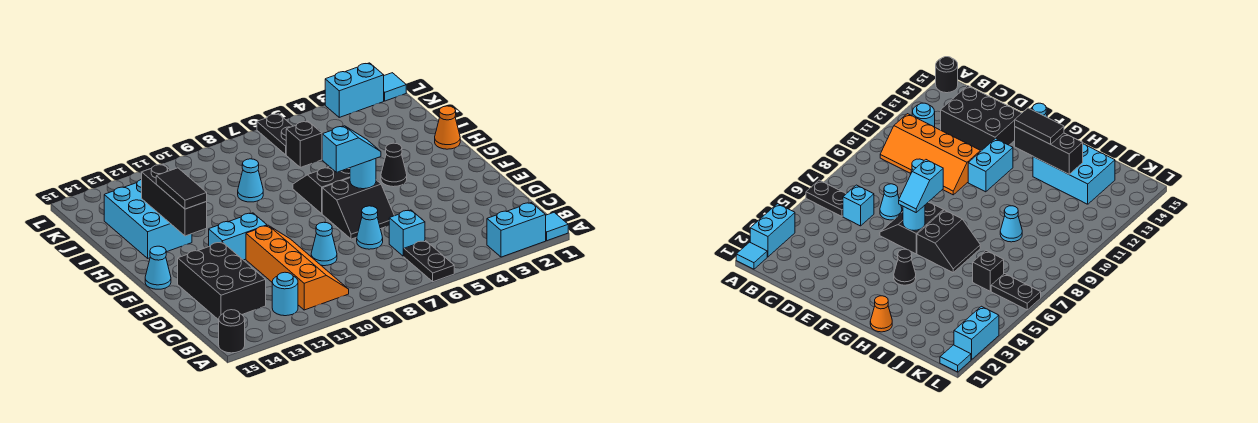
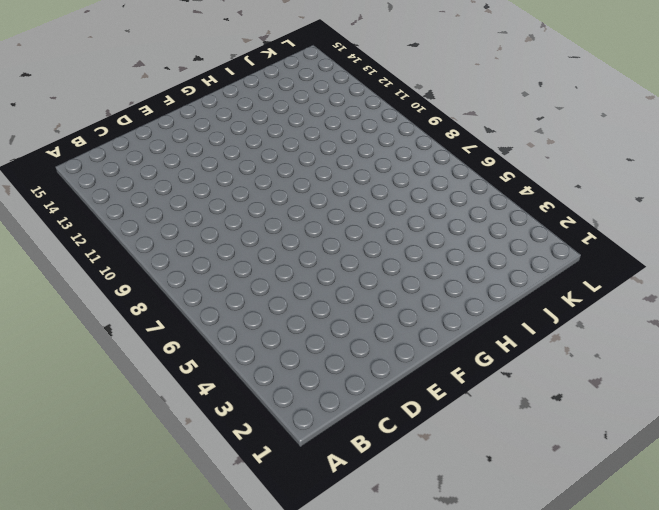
none -> cyan 1x1 tile [546,212,568,241]
none -> cyan 1x2 brick [487,203,546,257]
none -> black 1x2 plate [404,241,454,282]

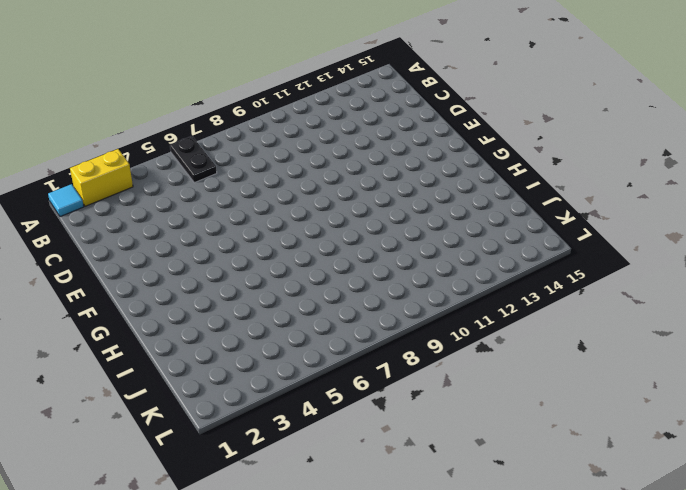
yellow 1x2 brick [70,149,133,206] -> cyan 1x2 brick [487,203,546,257]
none -> black 1x1 round brick [219,310,245,353]
none -> orange 2x4 slope [246,225,349,310]
none -> cyan 1x1 round brick [272,272,298,316]

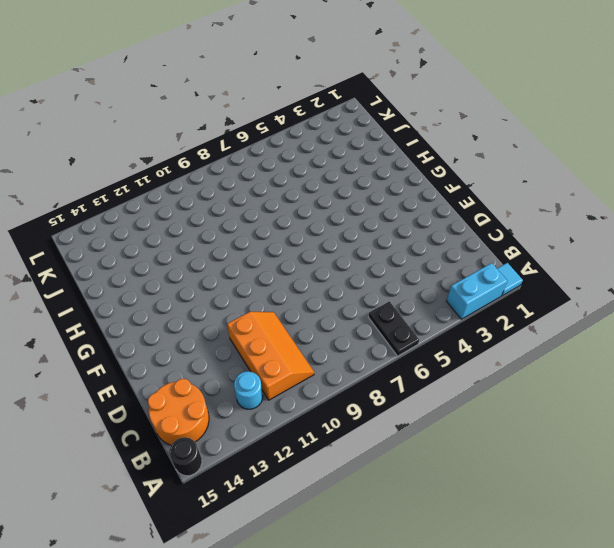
orange 2x3 slope [227,312,314,400] -> orange 2x4 slope [246,225,349,310]
orange 2x2 round brick [148,379,209,445] -> black 2x3 brick [178,242,266,320]
none -> cyan 1x1 brick [389,210,425,256]
none -> cyan 1x1 cone [357,206,383,249]
none -> cyan 1x1 cone [311,222,337,266]

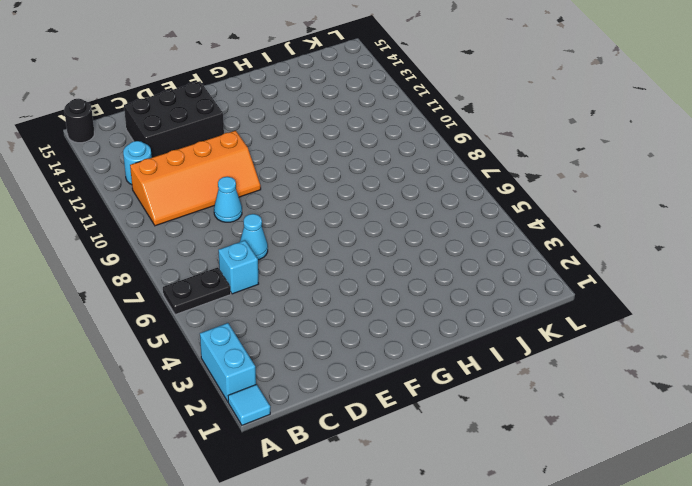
none -> black 2x2 slope [322,178,394,239]
none -> cyan 1x2 brick [209,213,267,260]
none -> cyan 1x1 cone [145,246,171,289]

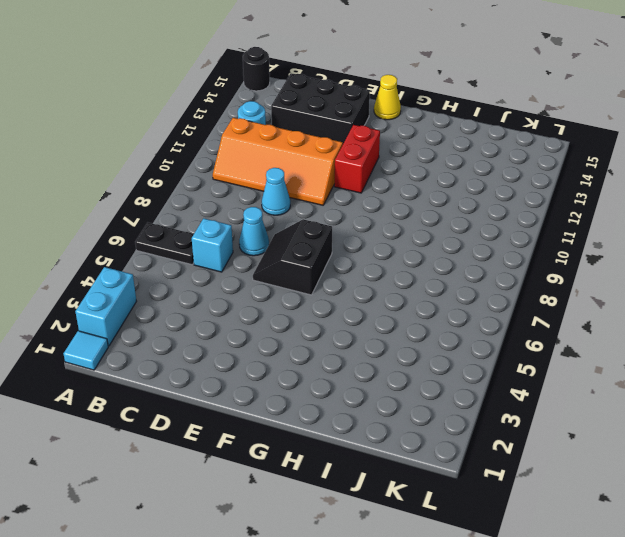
red 1x2 brick [334,125,380,193] -> cyan 1x2 brick [209,213,267,260]
yellow 1x1 cone [374,75,401,120] -> cyan 1x1 cone [145,246,171,289]
none -> black 1x1 cone [381,143,407,187]
none -> black 2x2 slope [293,167,350,214]
none -> orange 1x1 cone [435,106,460,149]

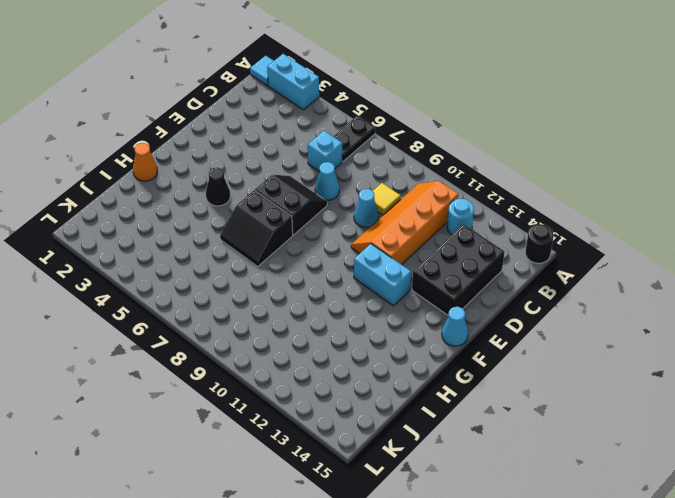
yellow 1x1 tile [373,183,401,215] -> none
none -> cyan 2x3 brick [104,180,192,258]
none -> cyan 1x1 cone [238,159,263,202]
none -> black 1x1 brick [286,121,322,167]

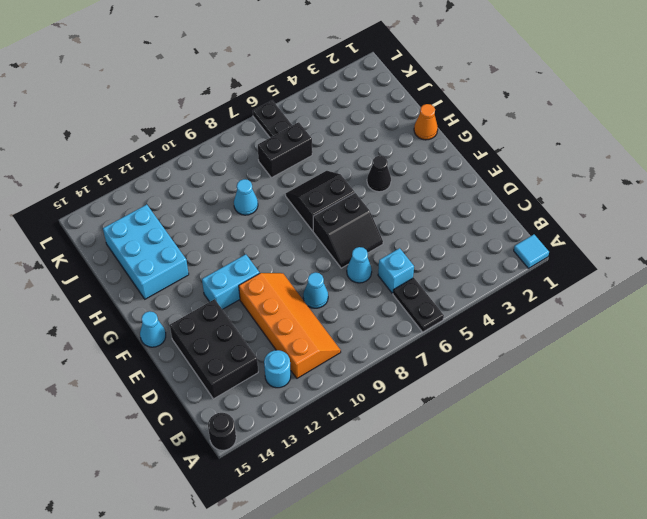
black 1x2 brick [258,122,312,178] -> black 1x1 brick [286,121,322,167]
none -> cyan 1x2 brick [487,203,546,257]
none -> cyan 1x1 tile [384,73,406,101]
none -> cyan 1x2 brick [325,63,384,117]

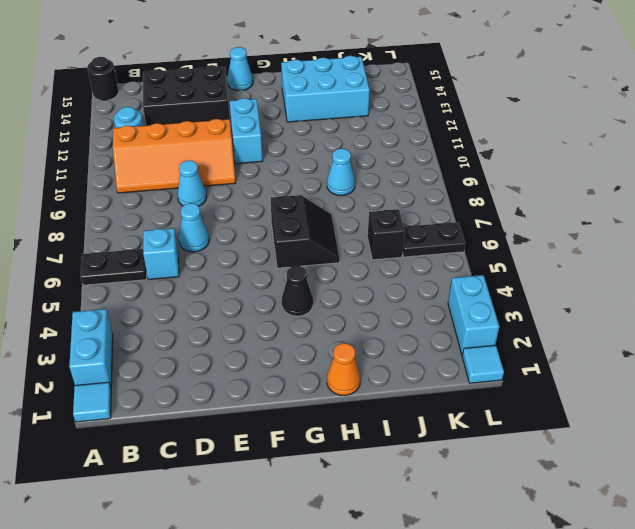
none -> black 2x2 slope [322,178,394,239]
none -> cyan 1x1 round brick [350,159,376,189]
none -> black 1x3 brick [142,164,207,236]

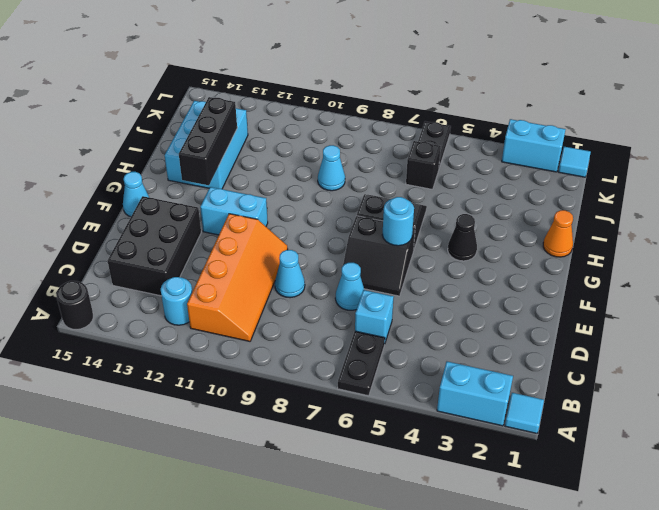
none -> cyan 1x2 slope [322,126,381,172]
none -> black 1x2 tile [156,168,207,209]

